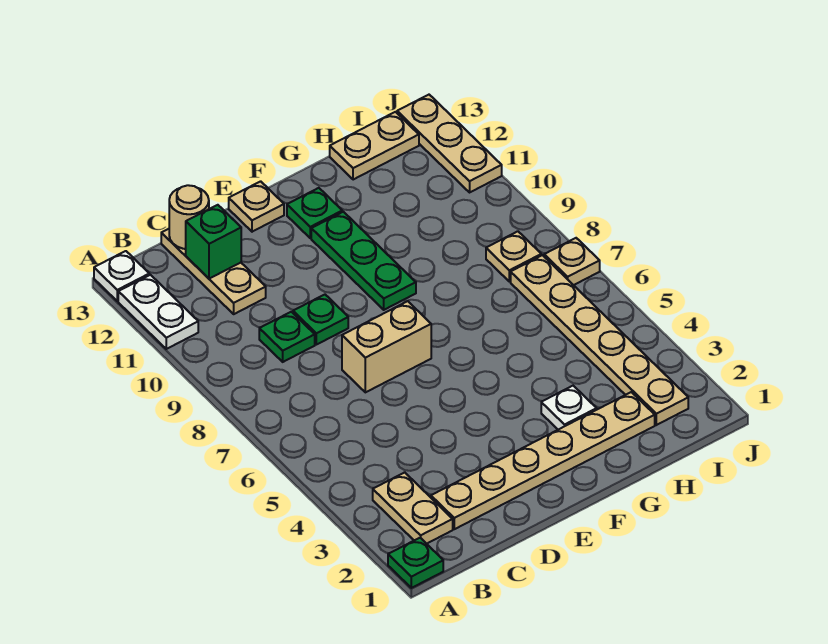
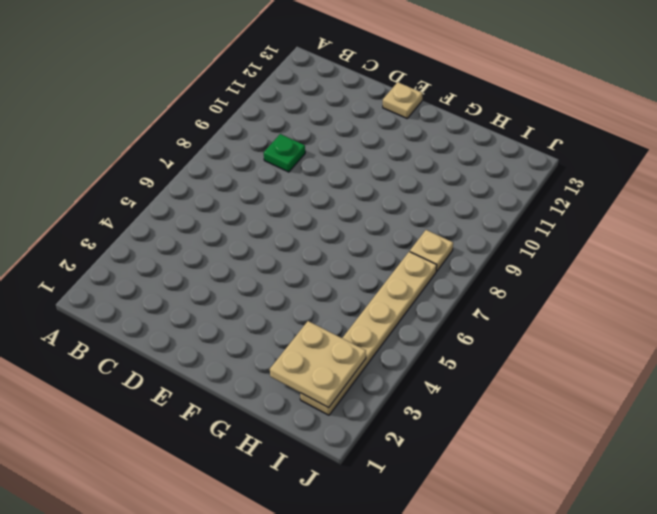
tan 2x2 plate [270,321,366,408] -> none
none -> green 1x1 plate [388,538,443,588]
none -> white 1x2 plate [118,275,198,349]
none -> white 1x1 plate [94,251,149,301]

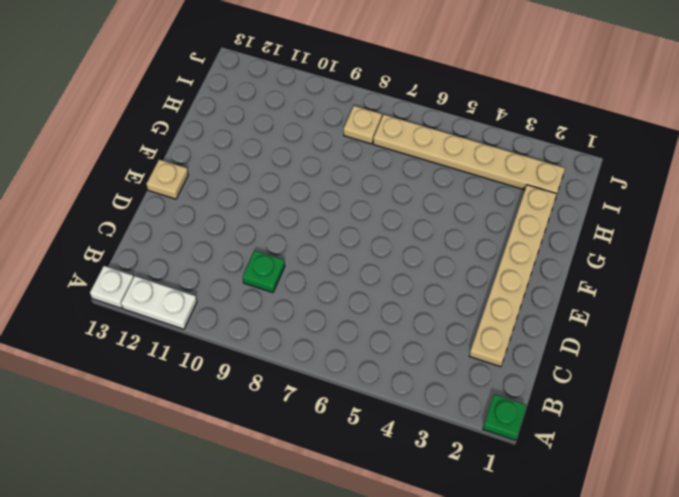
none -> tan 1x2 plate [373,472,453,544]
none -> tan 1x3 plate [161,229,266,314]
none -> tan 1x2 brick [342,301,431,392]

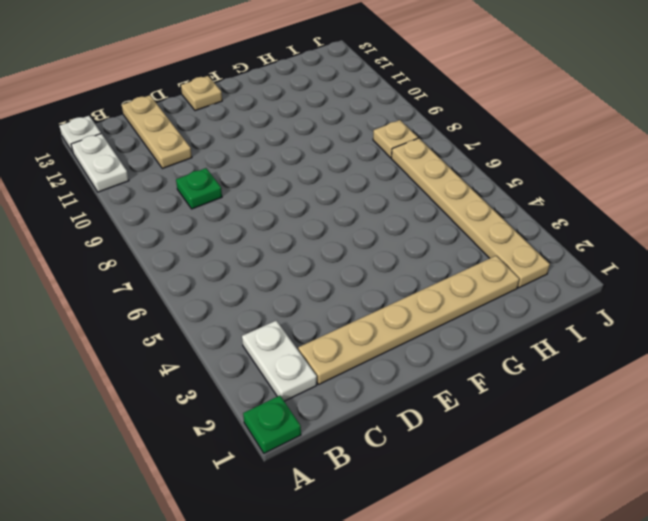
white 1x2 plate [242,321,317,401] -> tan 1x2 plate [373,472,453,544]
none -> tan 1x2 brick [342,301,431,392]
none -> green 1x1 plate [293,295,348,345]
none -> green 1x3 plate [311,212,416,310]

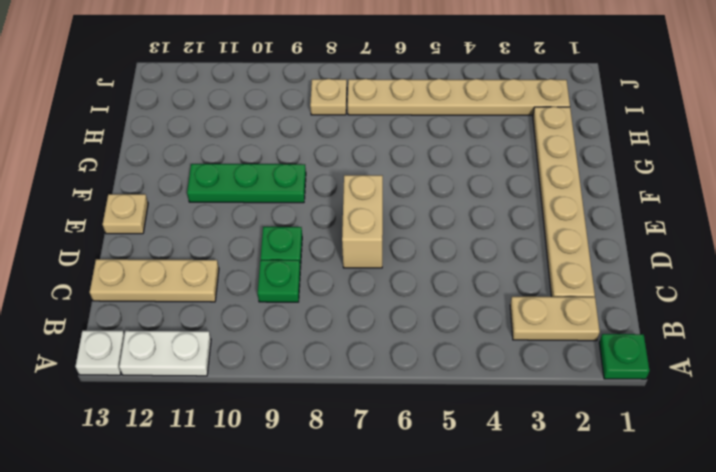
none -> green 1x1 plate [287,188,342,238]
none -> white 1x1 plate [541,386,597,430]
none -> tan 1x2 plate [330,112,419,180]

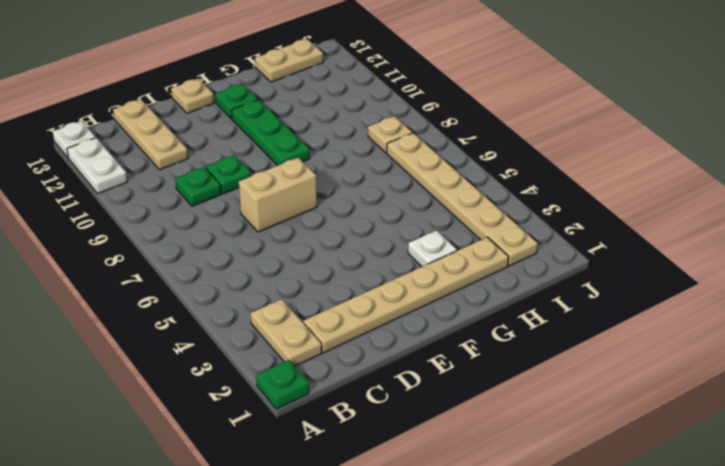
none -> tan 1x1 plate [544,238,600,285]
none -> tan 1x3 plate [397,95,502,192]
none -> green 1x1 brick [186,205,241,279]

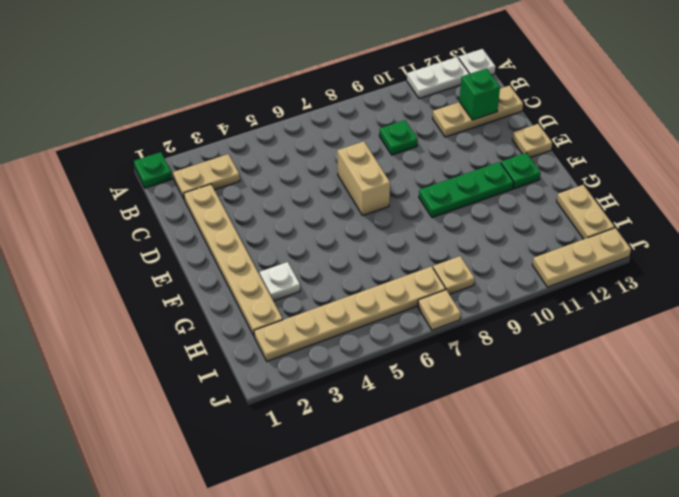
none -> green 1x1 plate [293,295,348,345]
none -> tan 1x1 round brick [169,185,209,249]

